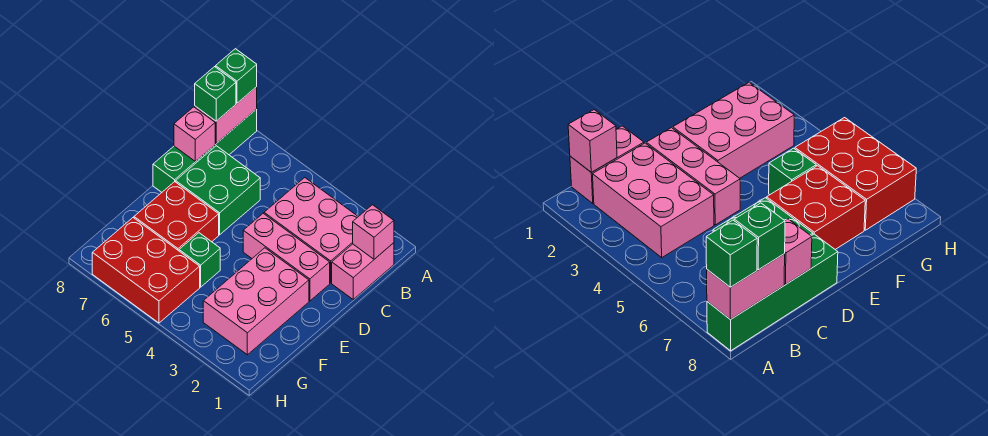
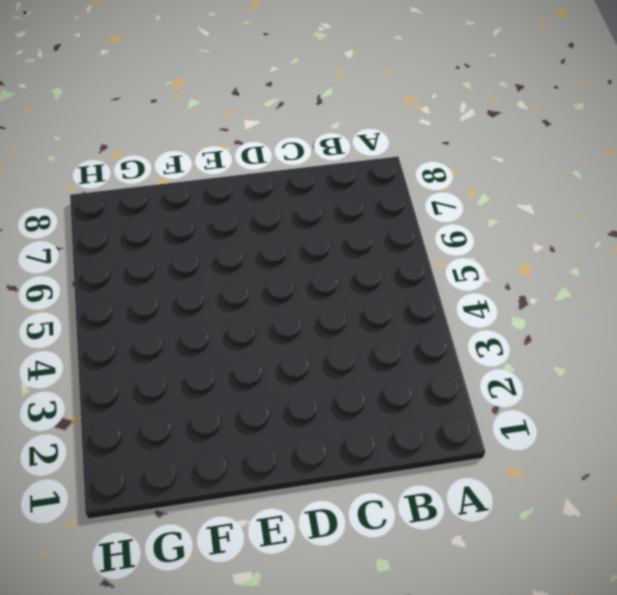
none -> green 1x4 brick [153,109,257,192]
none -> pink 1x2 brick [332,243,394,299]
none -> pink 2x3 brick [264,178,358,283]

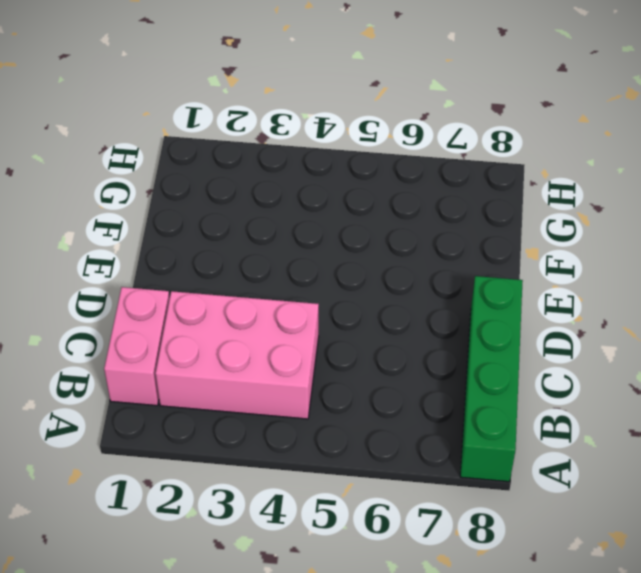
none -> green 2x2 brick [176,146,260,235]
none -> pink 1x3 brick [243,213,330,301]
none -> pink 2x3 brick [203,248,309,355]

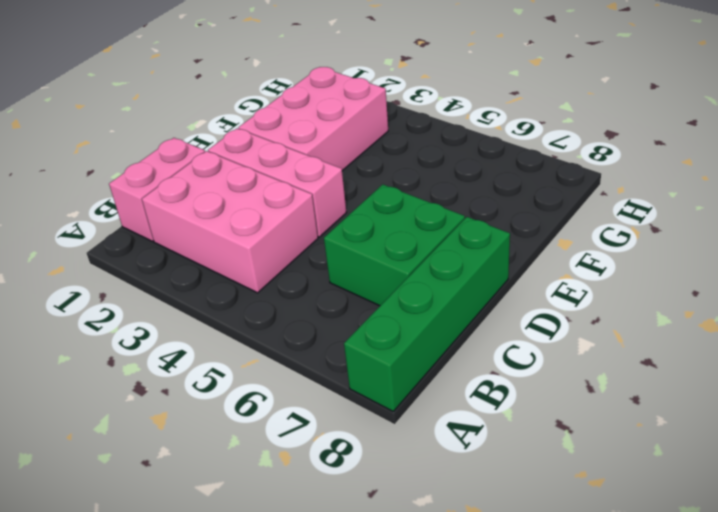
none -> red 2x2 brick [134,182,219,251]
none -> green 1x1 brick [179,233,220,287]
none -> red 2x3 brick [92,218,200,323]

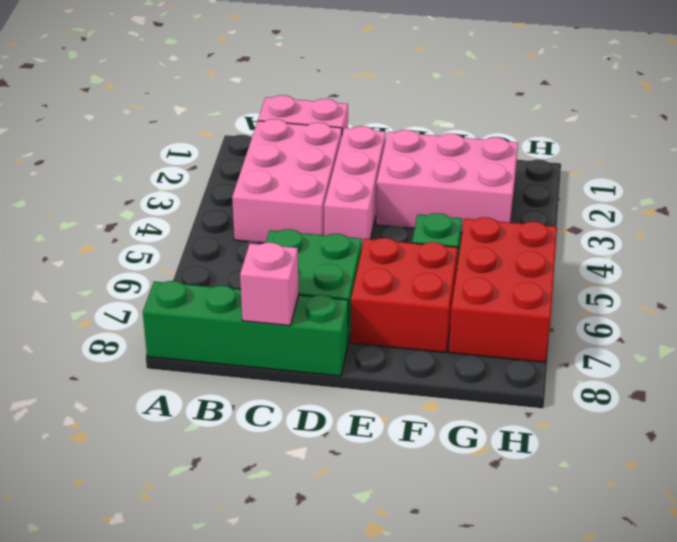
none -> pink 1x2 brick [195,87,257,143]
none -> pink 1x1 brick [353,205,394,259]
none -> green 1x1 brick [216,49,257,103]

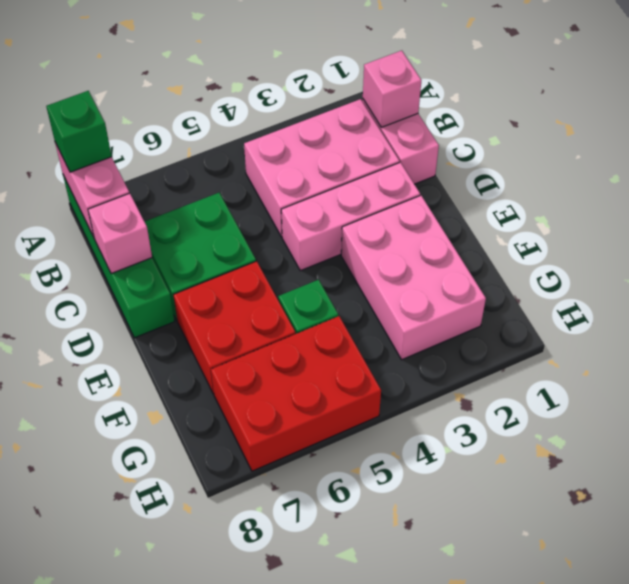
none -> green 1x1 brick [195,67,236,121]

